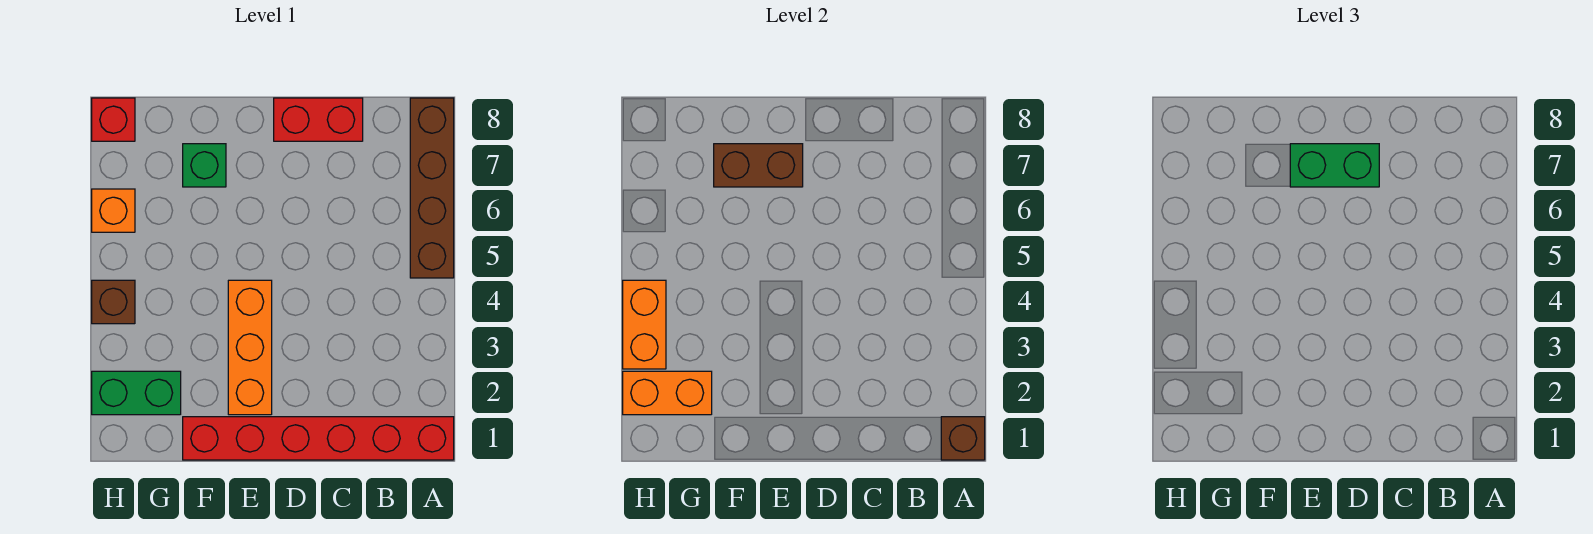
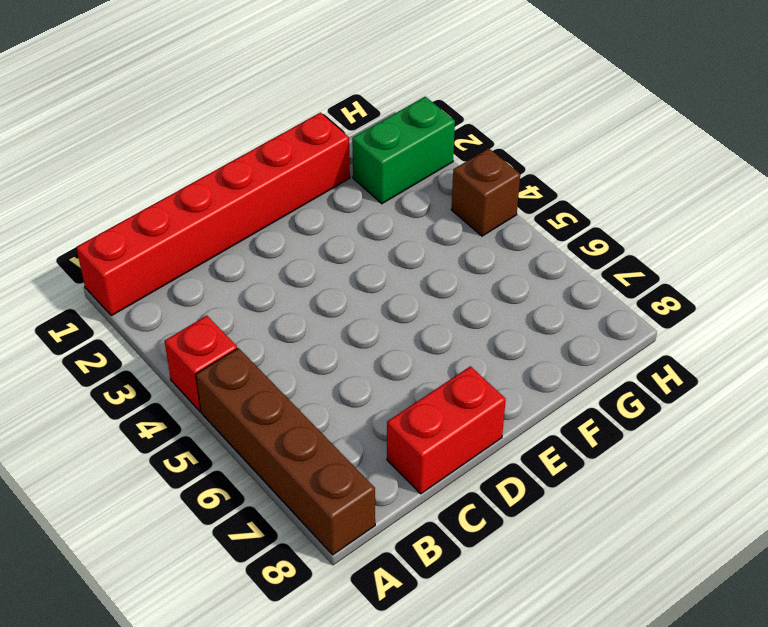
red 1x1 brick [165,316,237,411] -> red 1x1 brick moved to [92,98,135,141]
none -> orange 1x3 brick [228,280,272,415]
none -> green 1x1 brick [183,144,226,187]
none -> orange 1x1 brick [92,189,135,232]

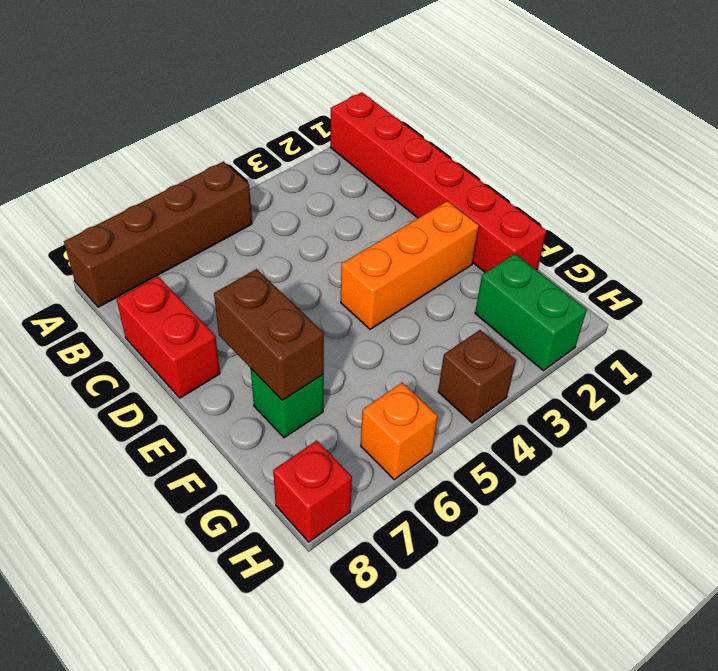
none -> brown 1x1 brick [941,417,985,460]
none -> orange 1x2 brick [623,371,712,415]
none -> orange 1x2 brick [623,280,666,369]

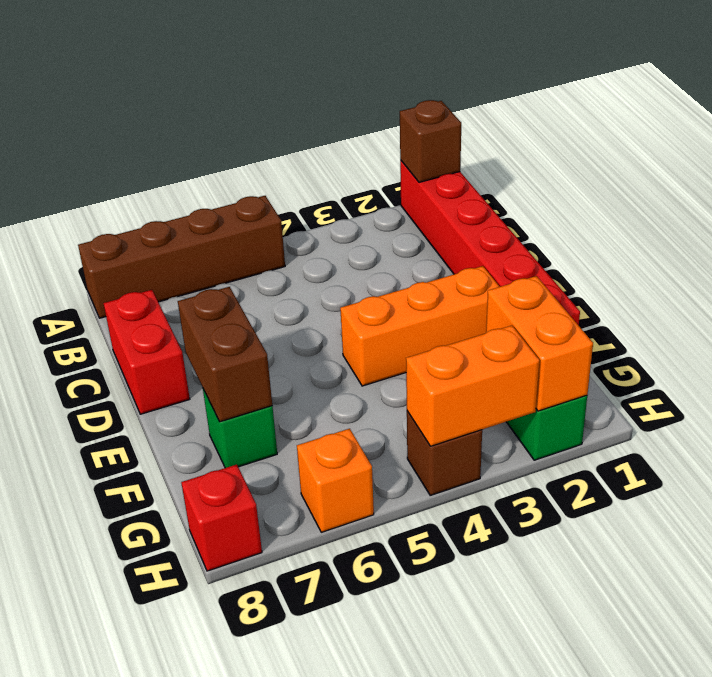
none -> green 1x2 brick [1290,144,1379,187]

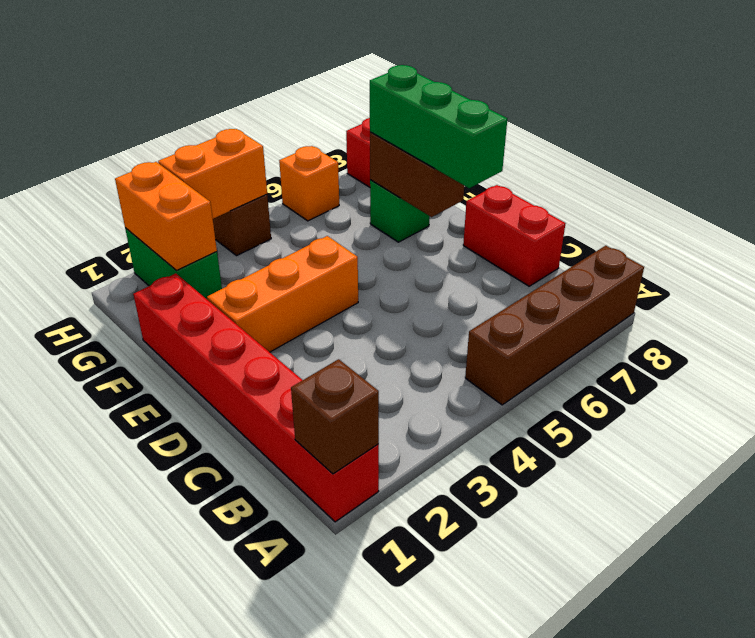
green 1x3 brick [370,65,507,188] -> green 1x2 brick [1290,144,1379,187]

